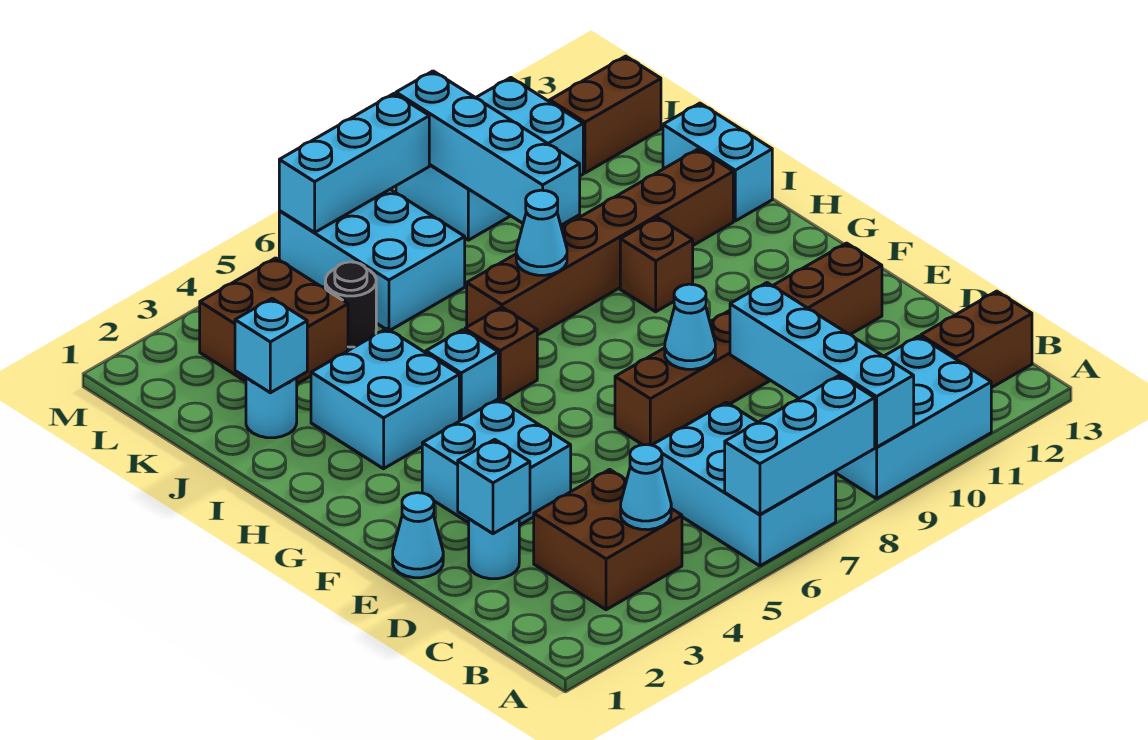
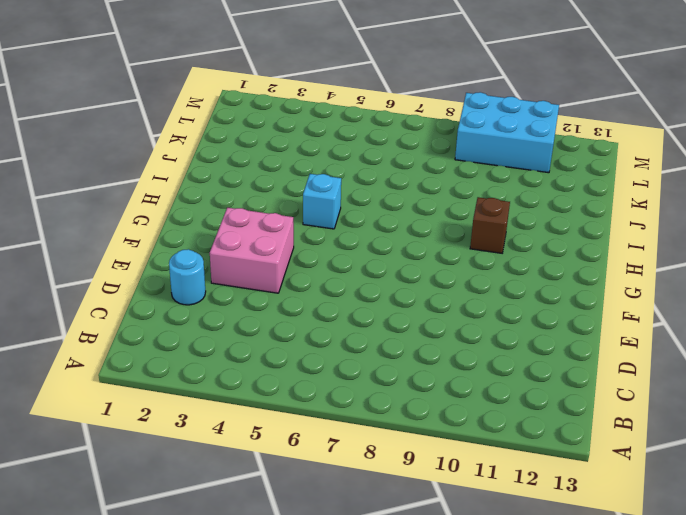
pink 2x2 brick [210,208,294,293] -> cyan 2x2 brick [422,399,571,525]
none -> cyan 2x3 brick [652,402,836,566]
none -> cyan 2x3 brick [835,336,991,499]
none -> brown 2x2 brick [534,470,682,610]

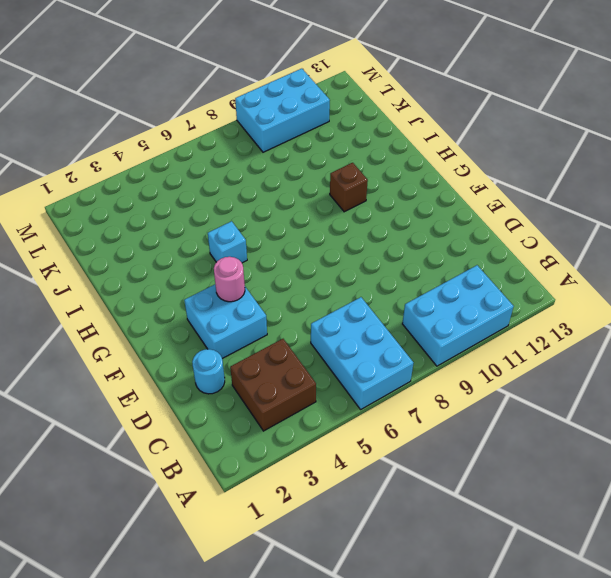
pink 1x1 round brick [214,257,245,302] -> none
none -> brown 1x2 brick [921,291,1032,388]
none -> cyan 1x1 cone [393,493,443,578]
none -> brown 1x6 brick [615,243,882,445]

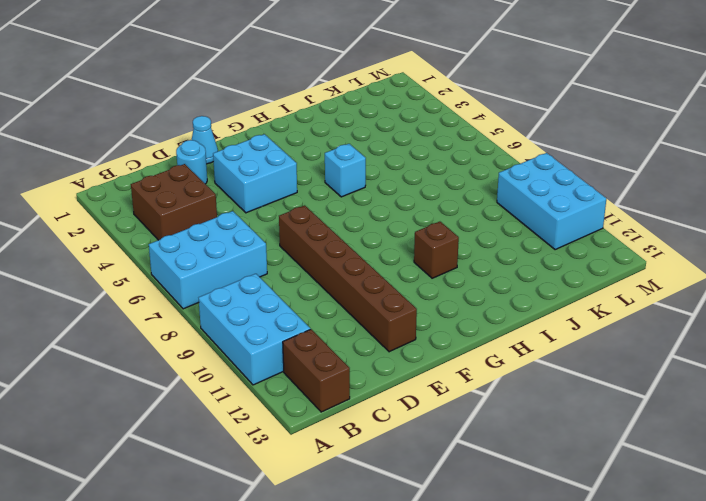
none -> cyan 2x2 brick [311,329,459,469]
none -> brown 1x1 brick [465,307,537,401]
none -> brown 1x6 brick [467,149,733,335]

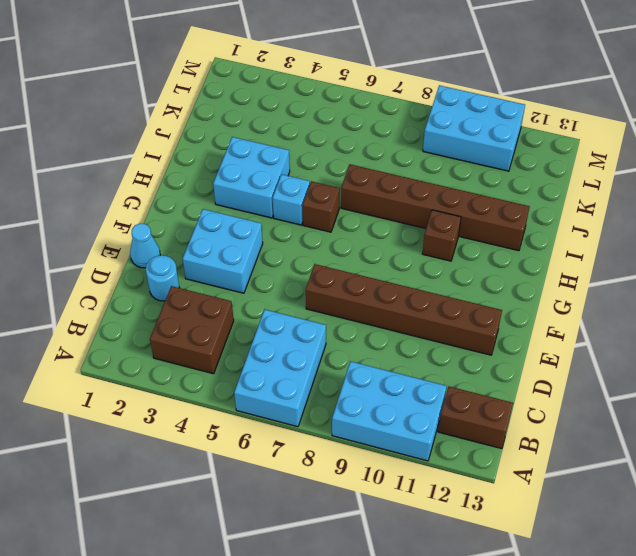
none -> cyan 1x2 brick [663,103,772,221]
none -> cyan 1x1 round brick [246,378,297,438]
none -> brown 2x2 brick [200,258,348,384]

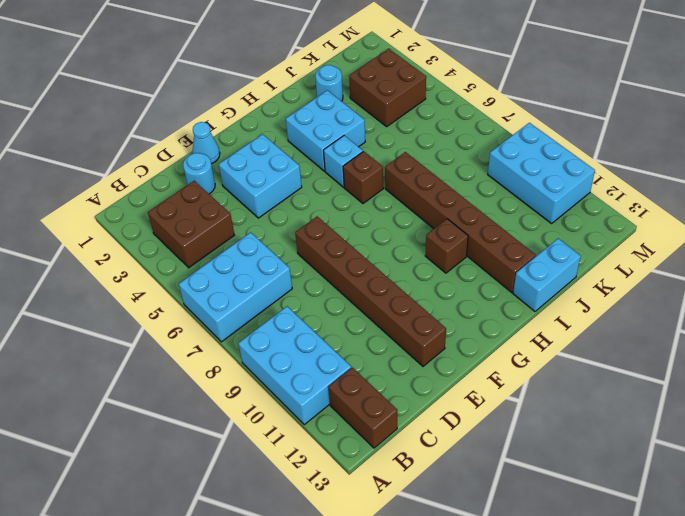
none -> black 1x1 round brick [325,262,376,347]
none -> cyan 2x3 brick [279,189,465,330]
none -> brown 1x2 brick [550,56,661,173]

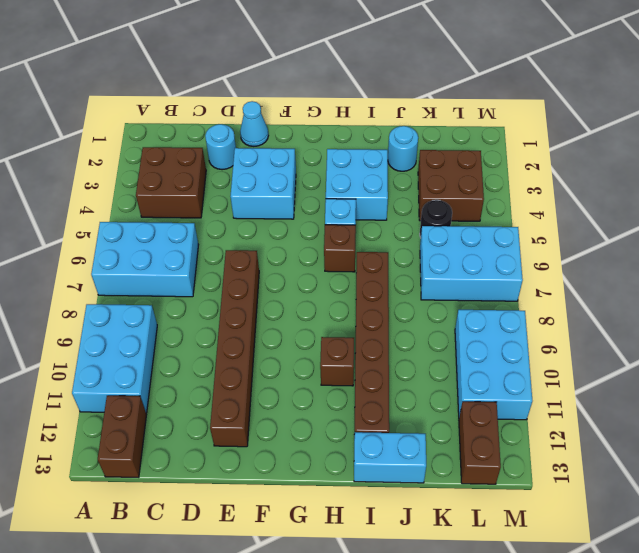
none -> cyan 1x3 brick [725,375,875,514]
none -> cyan 1x4 brick [730,283,914,447]
none -> cyan 1x1 cone [621,445,671,530]

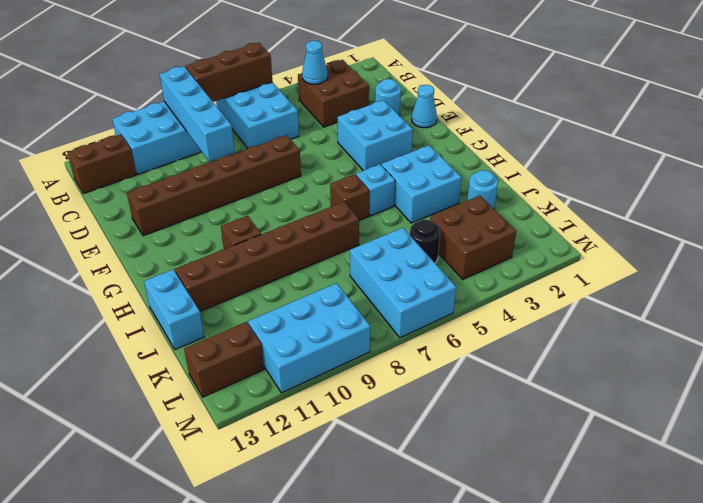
brown 1x3 brick [185,43,272,102] -> cyan 1x3 brick [725,375,875,514]
none -> cyan 1x1 brick [458,439,530,534]
none -> cyan 1x1 cone [665,284,715,369]
none -> cyan 1x1 cone [516,190,567,275]

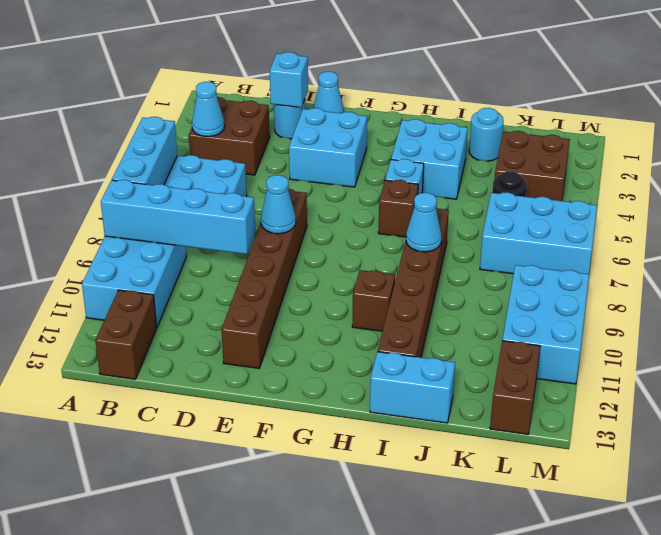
none -> cyan 1x1 brick [235,299,307,393]
none -> cyan 1x4 brick [396,71,580,225]
none -> cyan 1x3 brick [279,93,429,232]

